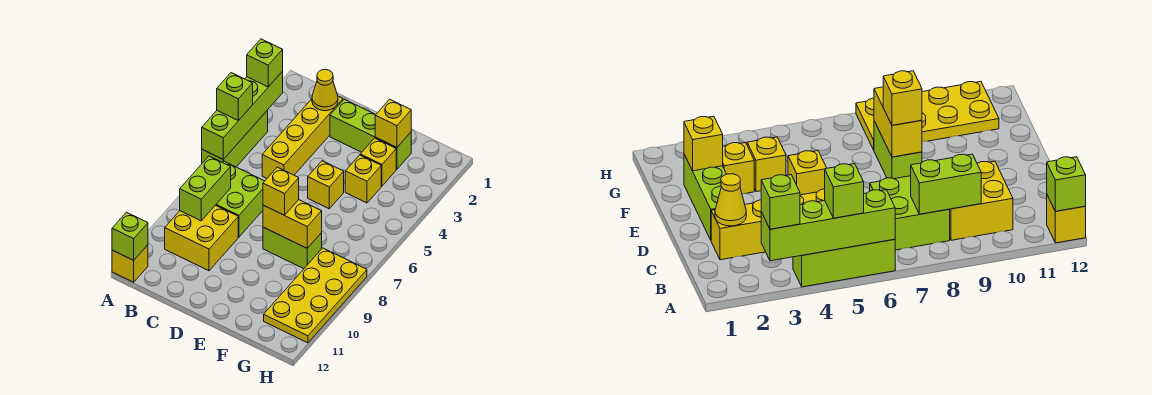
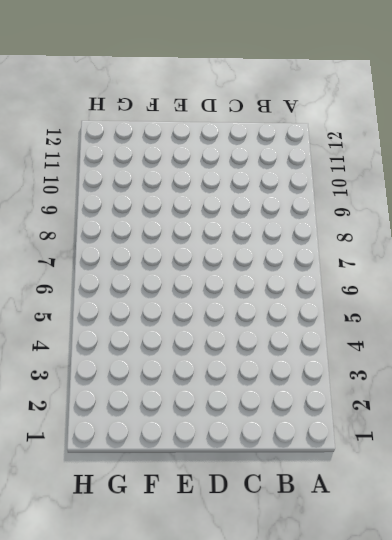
none -> lime 1x3 brick [202,110,268,167]
none -> yellow 1x1 brick [112,245,148,282]
none -> lime 2x2 brick [216,161,264,237]

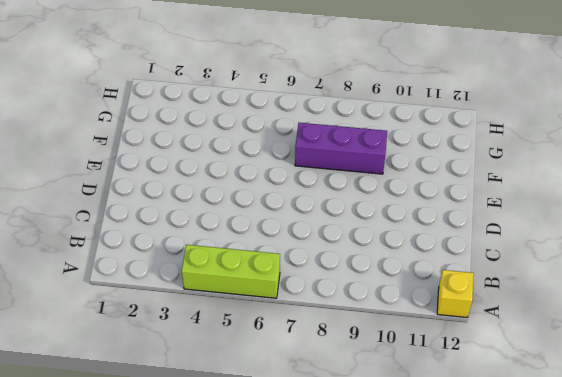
purple 1x3 brick [295,123,387,174] -> lime 1x2 brick [263,227,322,269]
none -> lime 2x2 brick [216,161,264,237]
none -> yellow 2x2 brick [165,205,238,271]
none -> yellow 1x4 brick [262,96,343,178]

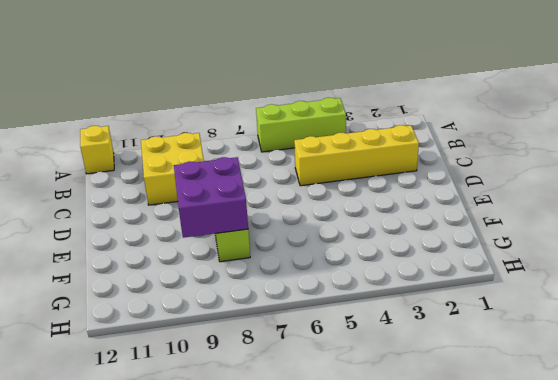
purple 2x2 brick [174,157,248,238] -> yellow 1x2 brick [263,200,322,248]
none -> lime 2x2 brick [216,161,264,237]
none -> lime 1x3 brick [330,99,411,169]
none -> yellow 1x1 brick [308,161,344,209]

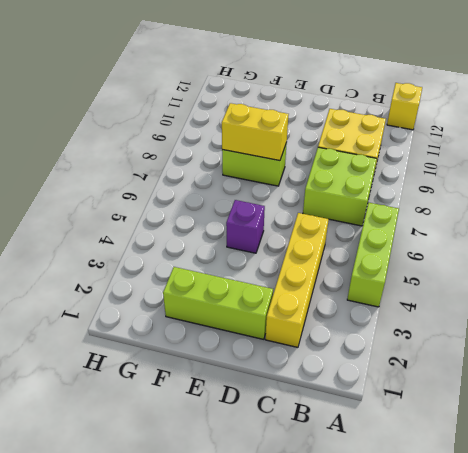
purple 1x1 brick [226,200,265,253] -> yellow 1x1 brick [308,161,344,209]
none -> yellow 1x1 brick [360,138,396,186]
none -> yellow 1x1 brick [345,155,381,203]
none -> yellow 2x4 plate [264,248,367,343]

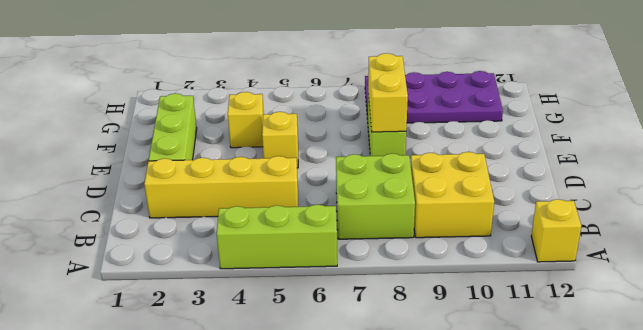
purple 2x4 plate [365,71,503,123] -> yellow 2x4 plate [264,248,367,343]
none -> yellow 1x1 brick [360,138,396,186]
none -> lime 1x4 brick [202,72,283,159]
none -> lime 1x1 brick [112,212,148,260]

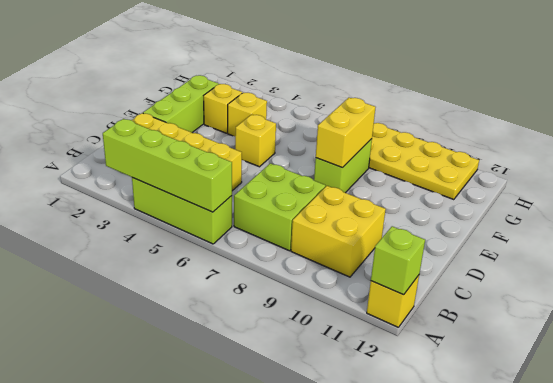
none -> lime 1x2 brick [180,156,231,221]
none -> yellow 1x1 cone [312,69,338,111]
none -> yellow 1x1 brick [375,99,411,147]

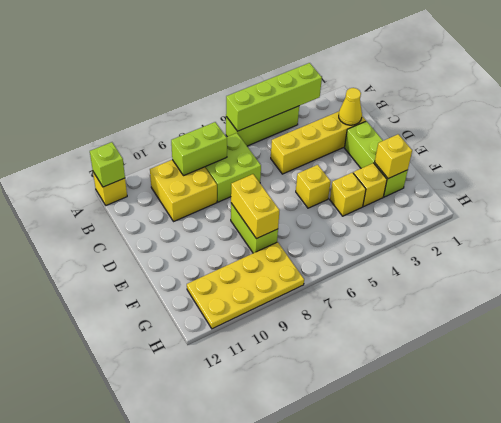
none -> lime 1x1 brick [247,39,283,87]
none -> lime 1x1 brick [217,73,253,121]
none -> yellow 1x1 brick [263,167,299,215]

